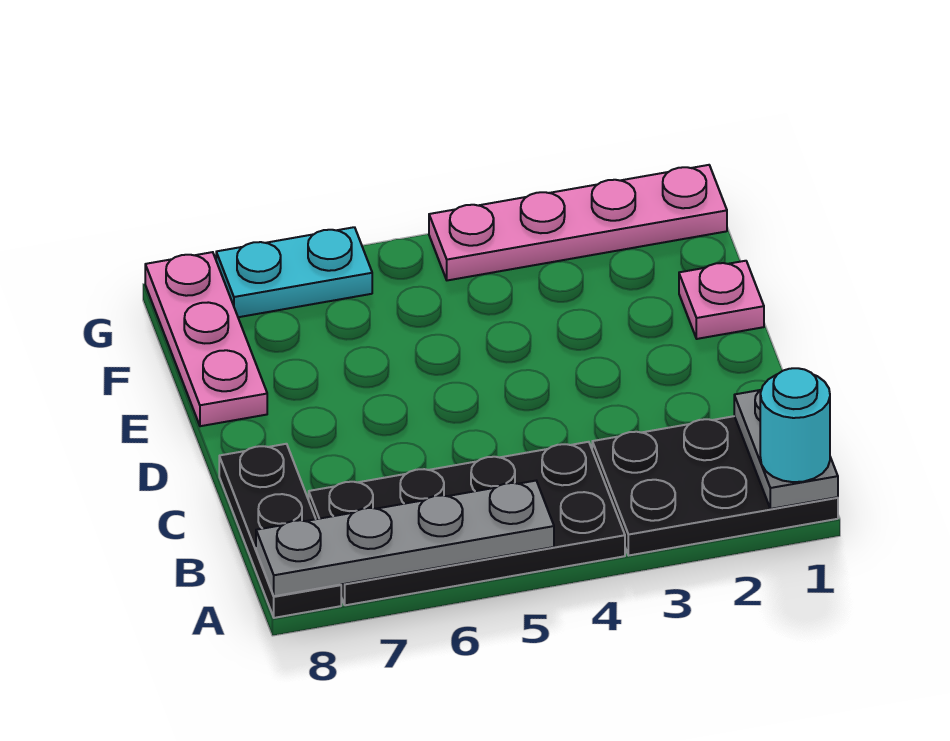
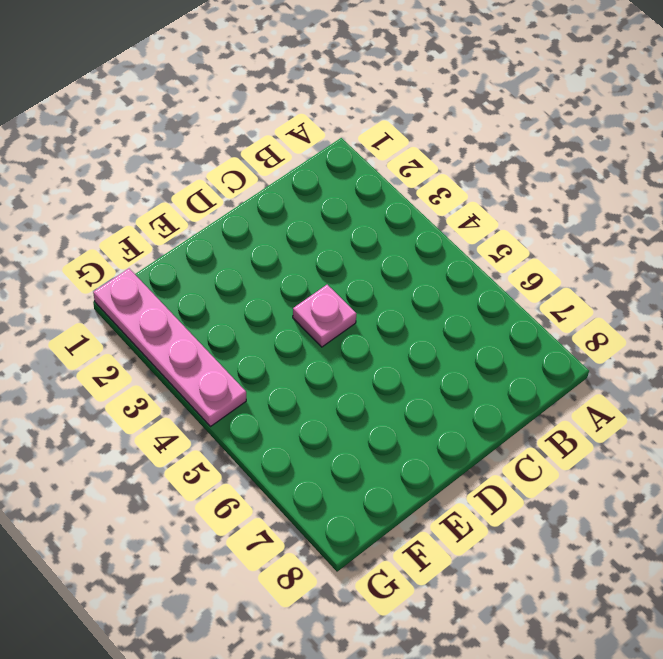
pink 1x1 plate [293,285,356,347] -> pink 1x1 plate moved to [679,261,764,339]
none -> black 2x3 plate [592,416,838,555]
none -> black 2x4 plate [309,442,625,605]

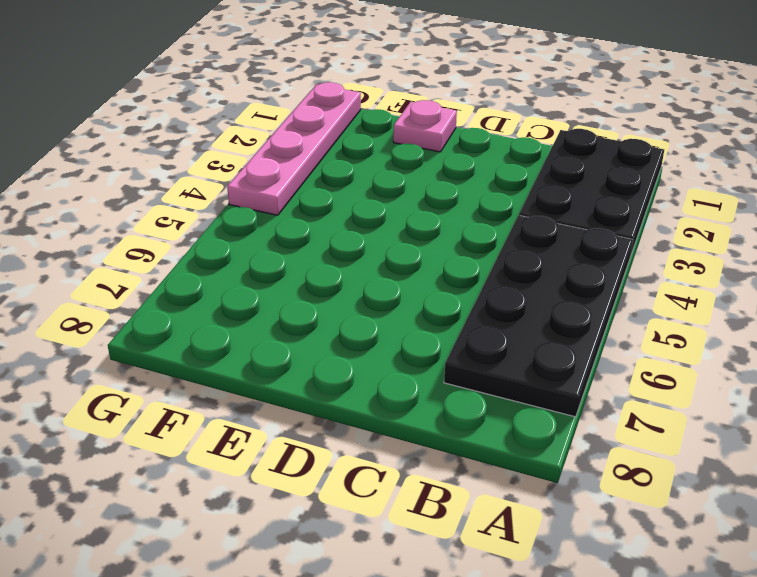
none -> black 1x3 plate [219,444,341,618]
none -> pink 1x3 plate [145,252,267,426]

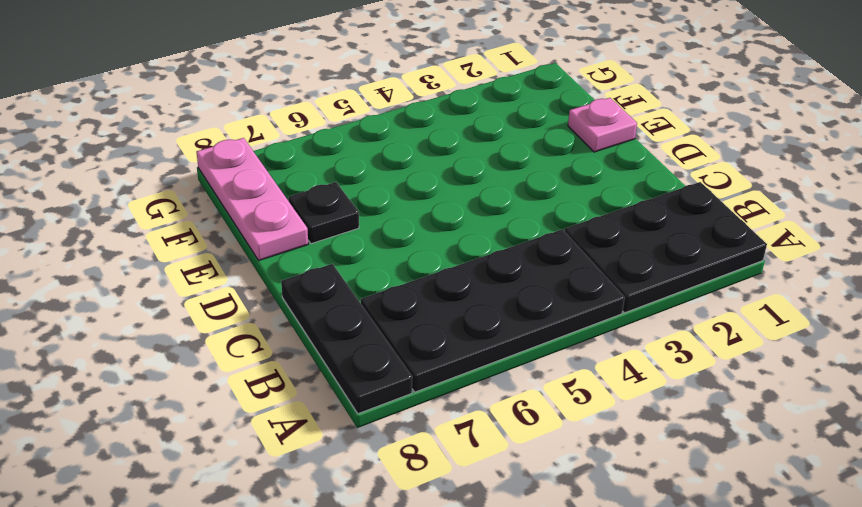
black 1x1 plate [288,182,359,244] -> none
none -> pink 1x4 plate [429,165,727,280]
none -> cyan 1x2 plate [216,227,372,317]

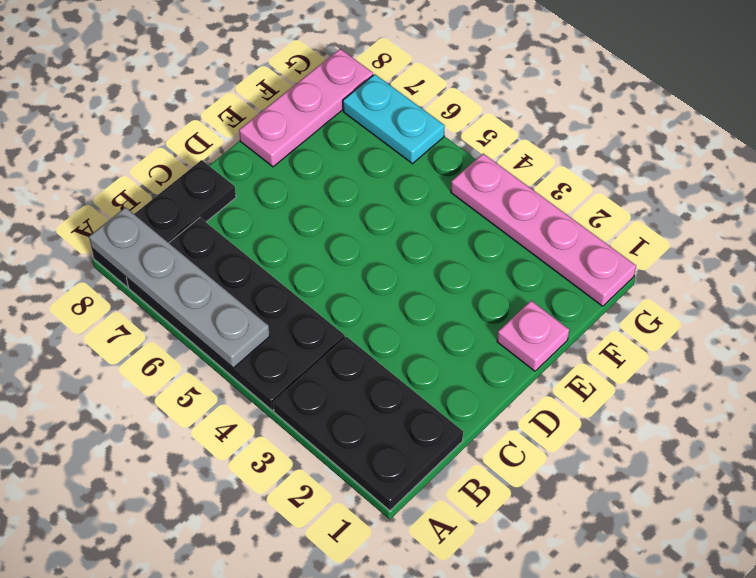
none -> grey 1x2 plate [734,390,838,509]
none -> cyan 1x1 round brick [760,368,830,482]

